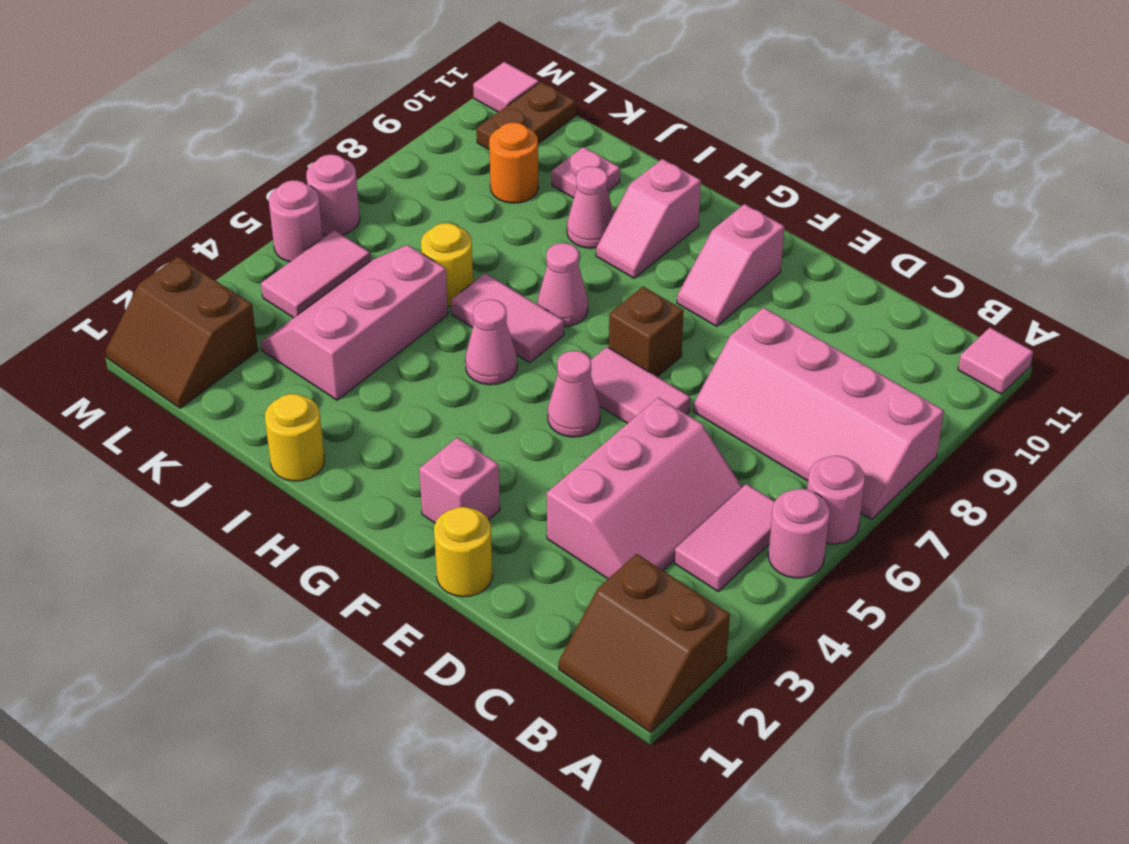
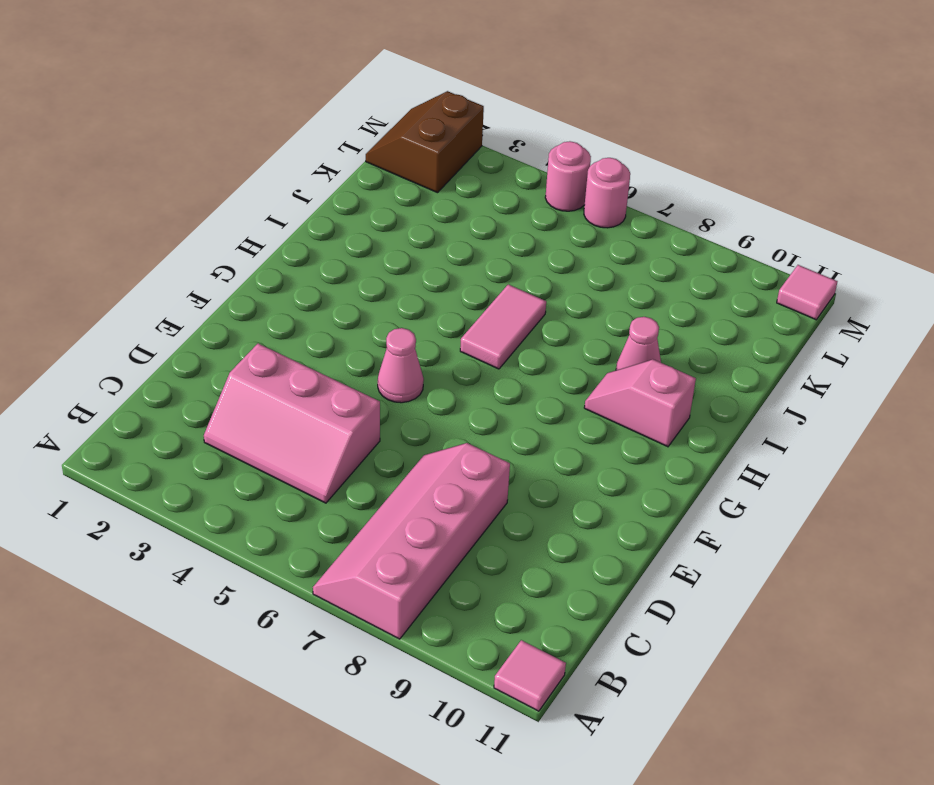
none -> brown 2x2 slope [559,554,730,733]
none -> pink 1x1 round brick [768,489,830,578]
none -> pink 1x1 round brick [807,456,865,544]

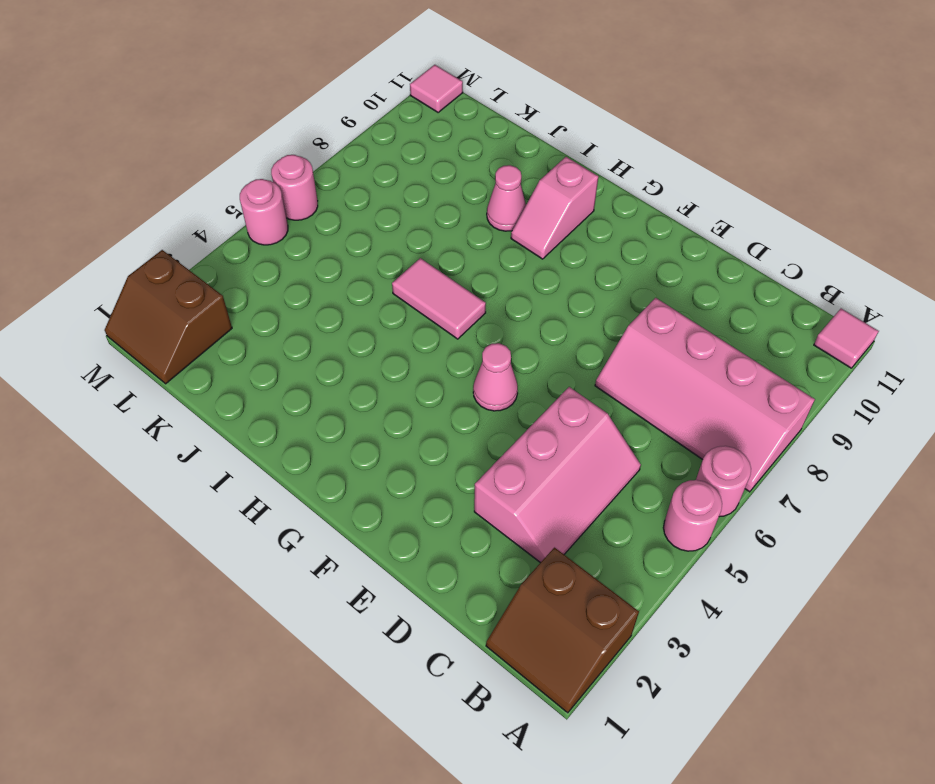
none -> pink 1x2 tile [674,484,775,591]
none -> yellow 1x1 round brick [434,507,493,597]
none -> pink 1x2 tile [591,347,690,423]

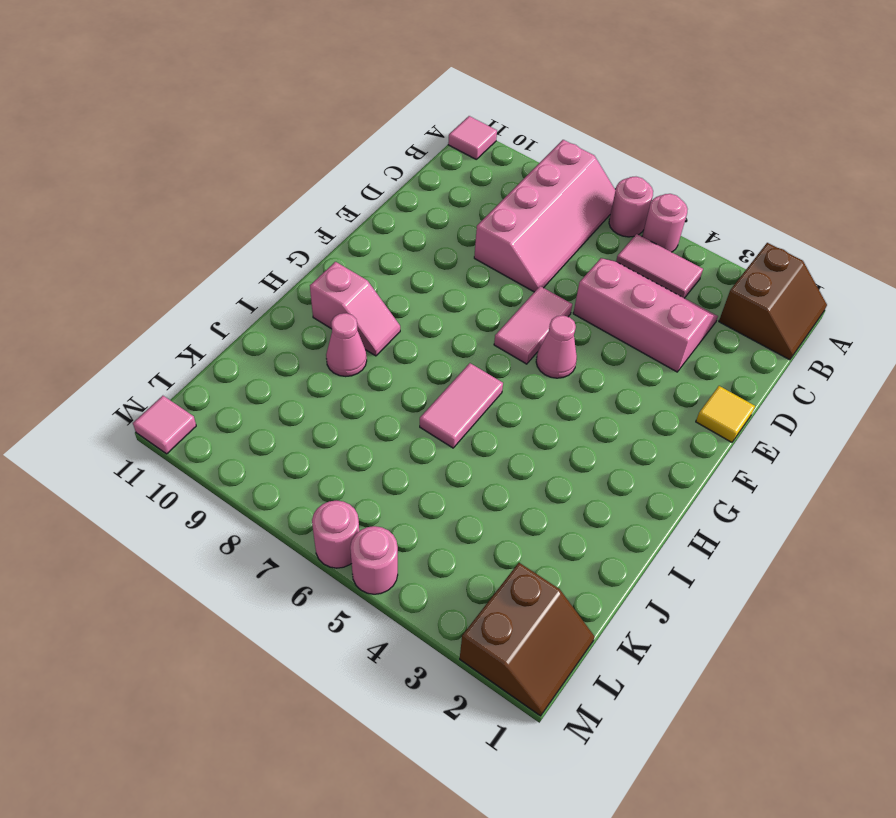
yellow 1x1 tile [696,386,755,442] -> yellow 1x1 round brick [434,507,493,597]
none -> pink 1x1 brick [419,437,500,523]
none -> brown 1x1 brick [609,287,684,377]
none -> pink 1x2 slope [677,204,785,326]

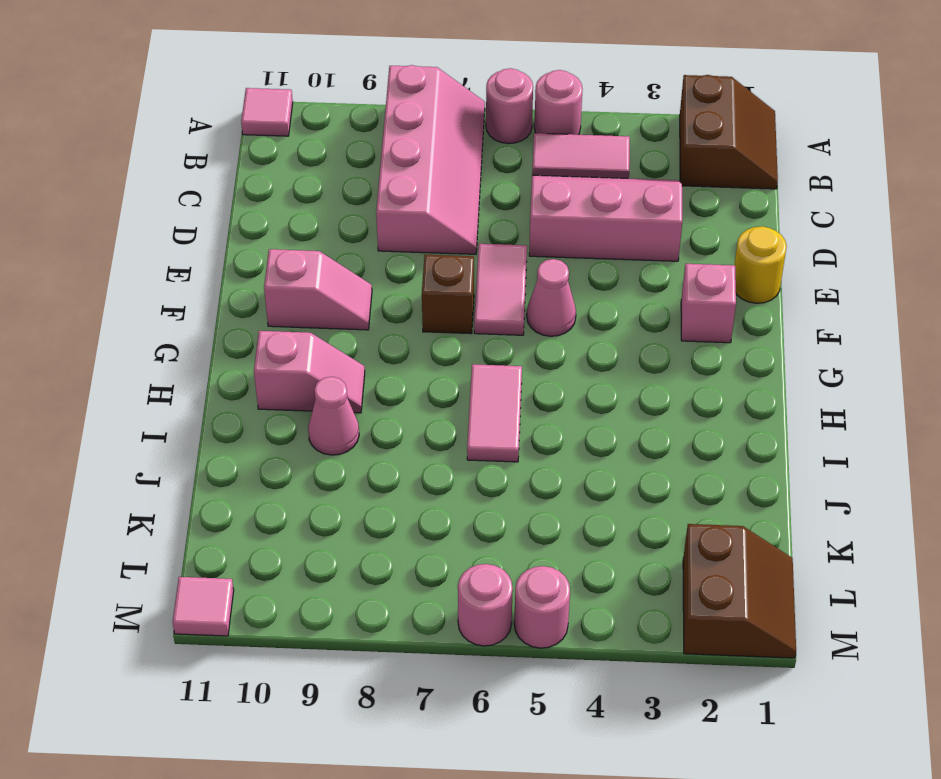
none -> pink 1x1 cone [465,300,517,385]
none -> pink 1x1 cone [538,243,588,327]
none -> yellow 1x1 round brick [265,394,324,481]

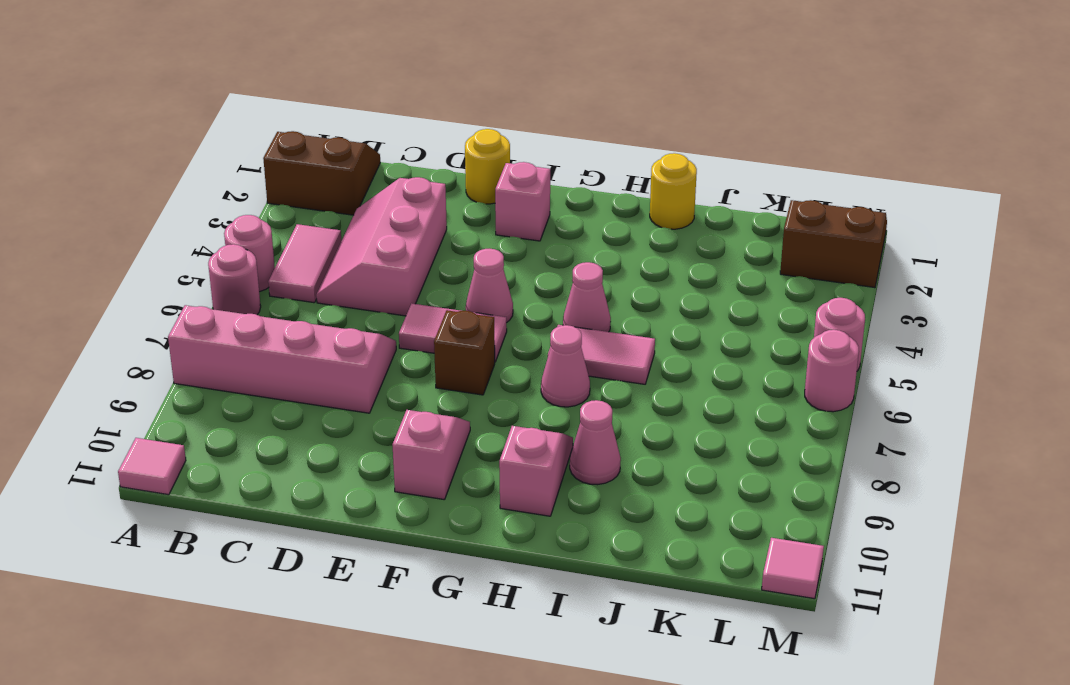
none -> pink 2x3 slope [261,245,448,400]
none -> yellow 1x1 round brick [421,223,473,306]
none -> pink 1x1 plate [552,147,620,198]

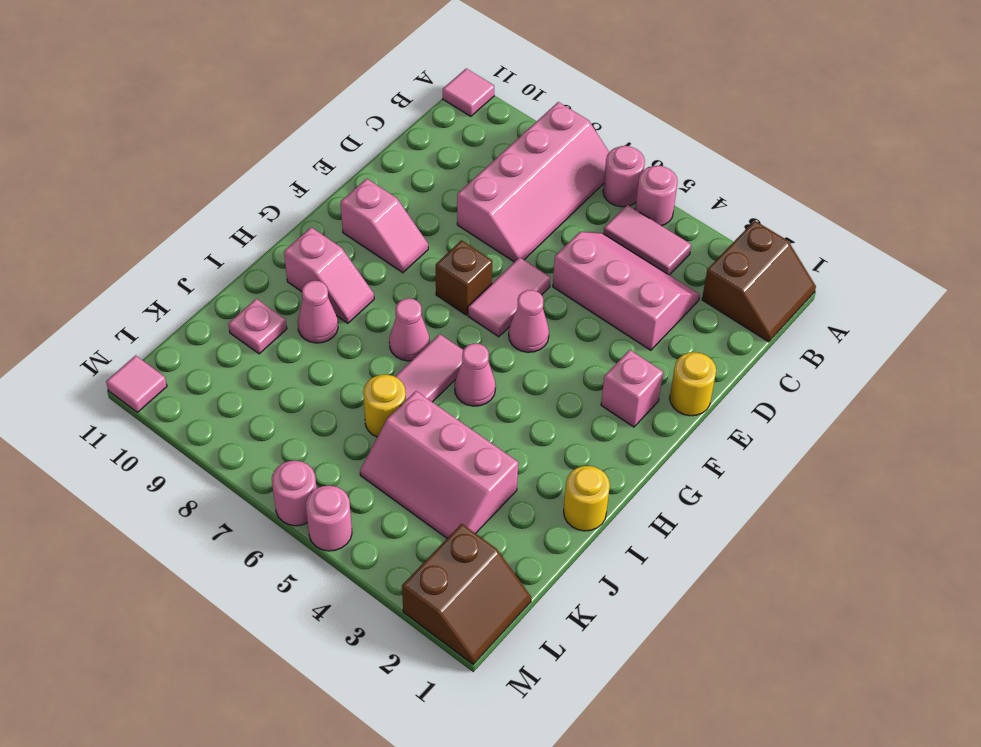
none -> orange 1x1 round brick [489,123,538,203]
none -> pink 1x2 tile [261,230,371,318]
none -> brown 1x2 plate [477,82,576,149]

